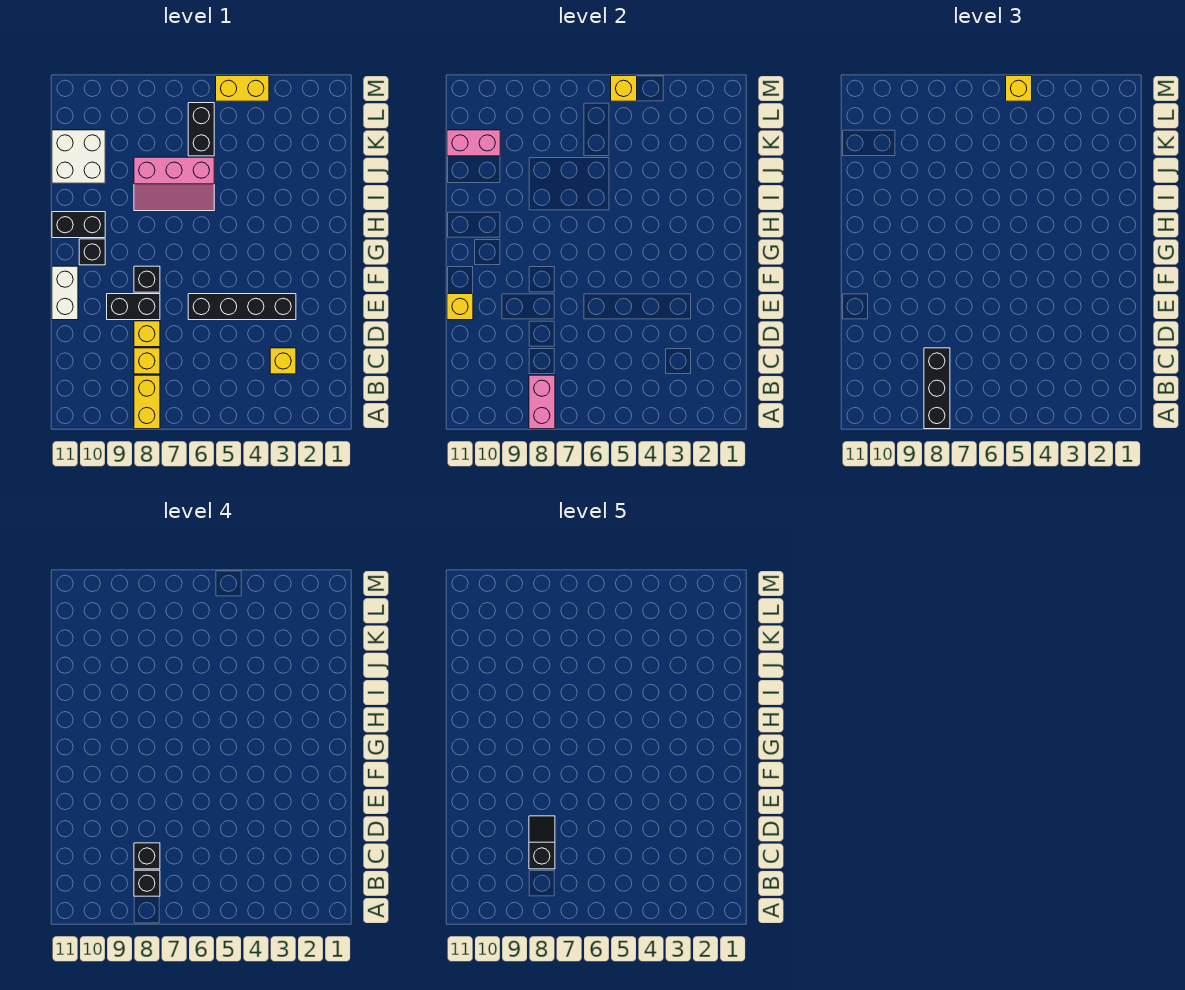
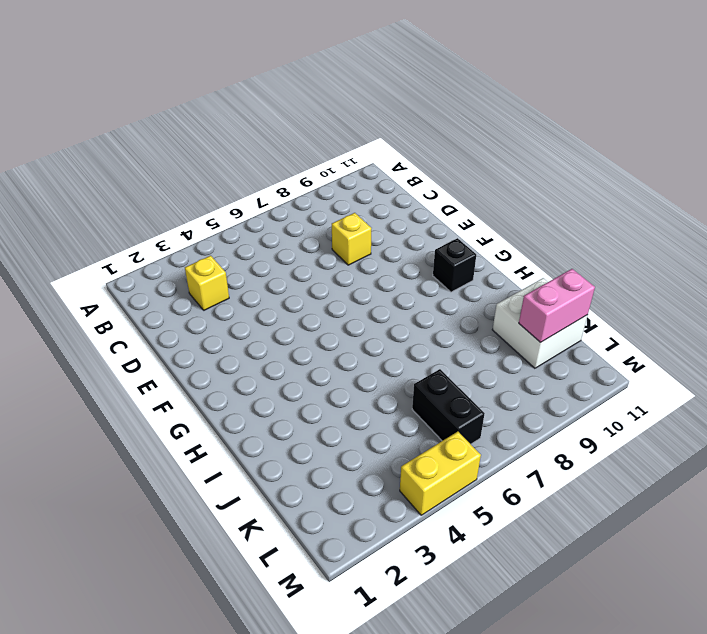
none -> yellow 1x2 brick [134,375,160,429]
none -> yellow 1x1 brick [134,348,160,374]
none -> black 1x4 brick [188,294,296,320]

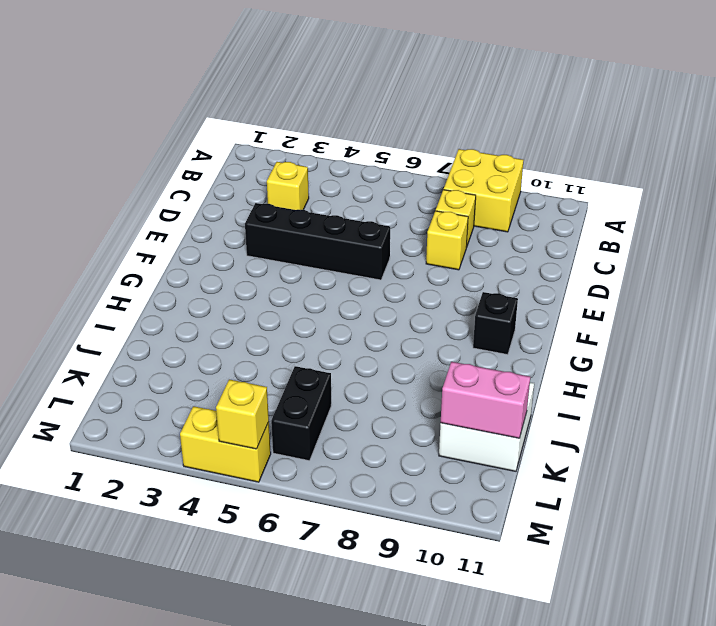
yellow 2x2 brick [444,149,524,232] -> yellow 1x2 brick [134,375,160,429]
none -> black 1x2 brick [107,294,160,320]
none -> white 1x2 brick [52,266,78,320]
none -> black 1x1 brick [134,266,160,292]

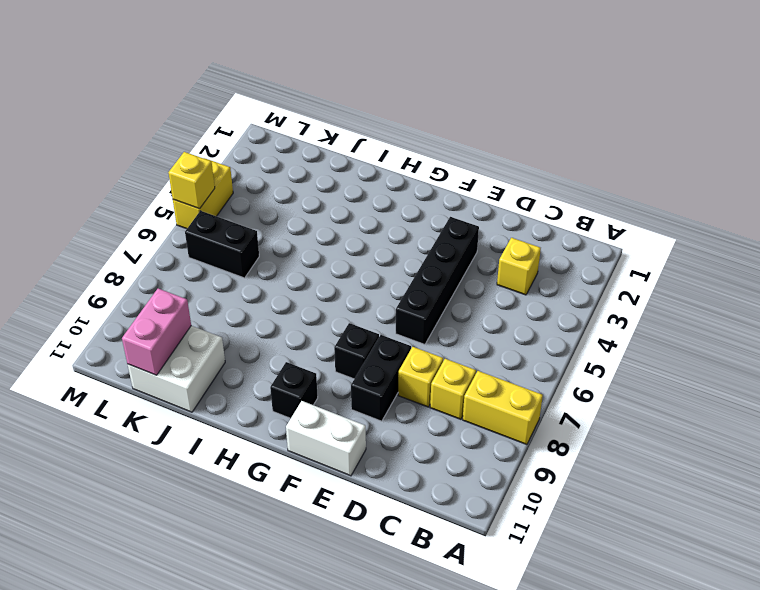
none -> black 1x2 brick [52,212,105,238]
none -> pink 2x3 slope [134,157,214,211]
none -> pink 1x2 brick [529,375,555,429]

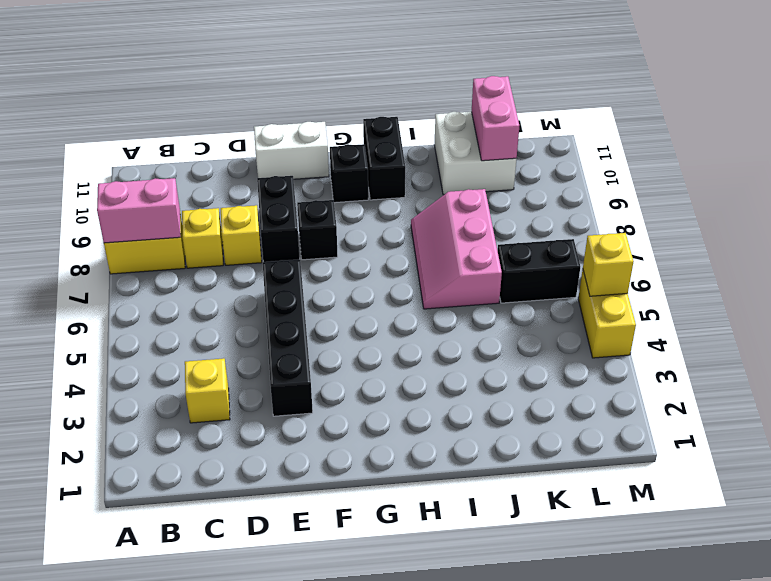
none -> yellow 1x1 brick [447,294,473,320]
none -> black 1x3 brick [924,348,950,429]
none -> yellow 1x1 brick [1006,76,1032,101]

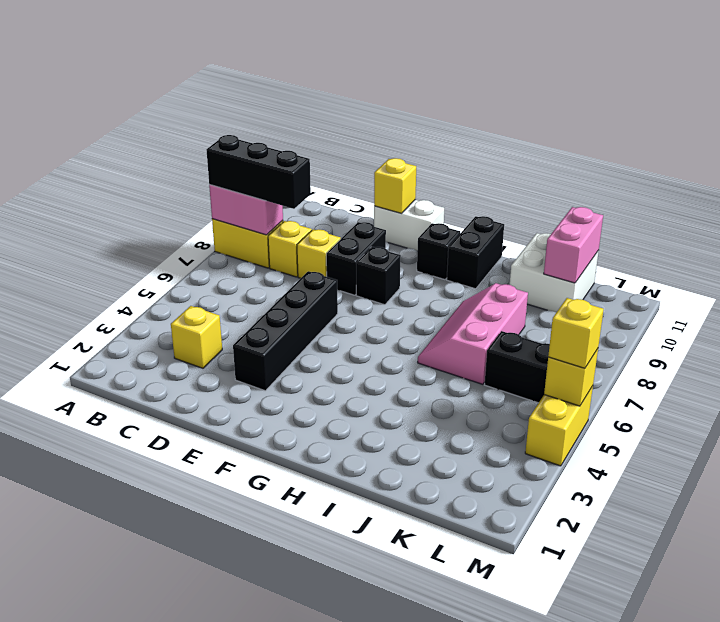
none -> black 1x1 brick [134,870,160,896]
none -> black 1x1 brick [134,843,160,869]
none -> black 1x2 slope [529,816,555,869]

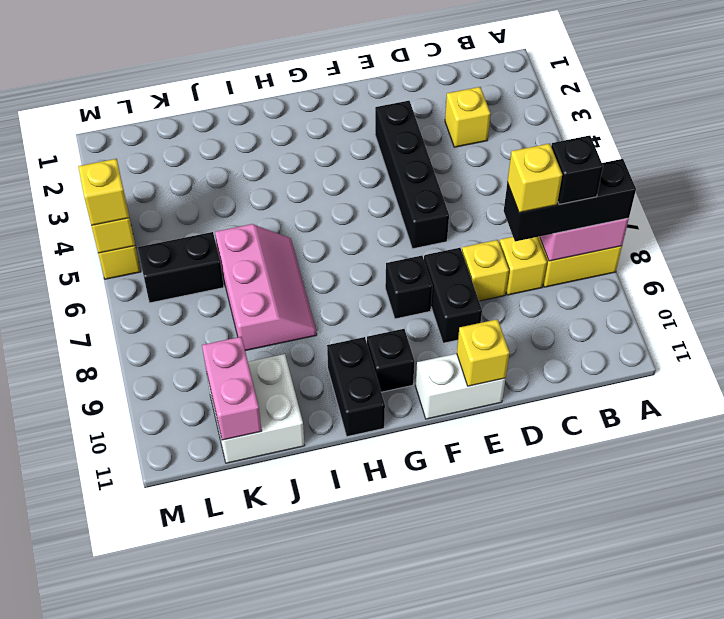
yellow 1x1 brick [507,143,562,213] -> black 1x1 brick [134,843,160,869]
none -> black 1x2 slope [529,816,555,869]

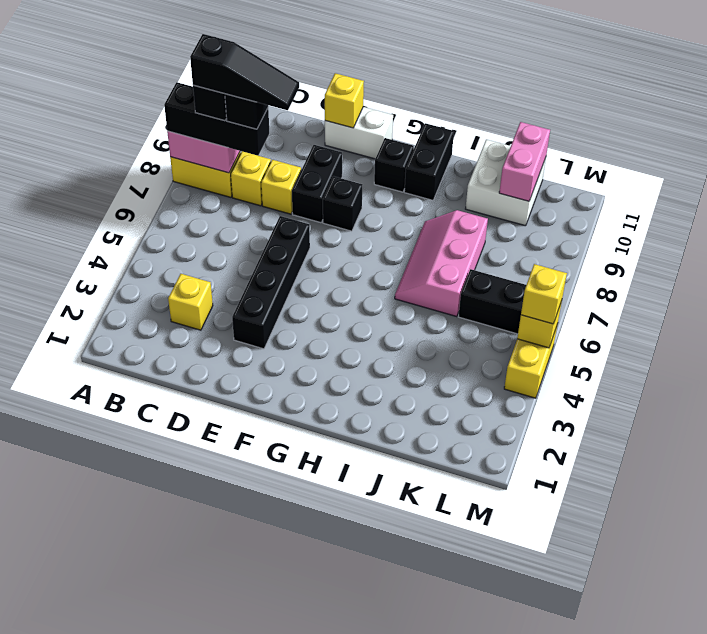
black 1x3 slope [190,34,299,110] -> black 1x2 slope [529,816,555,869]

